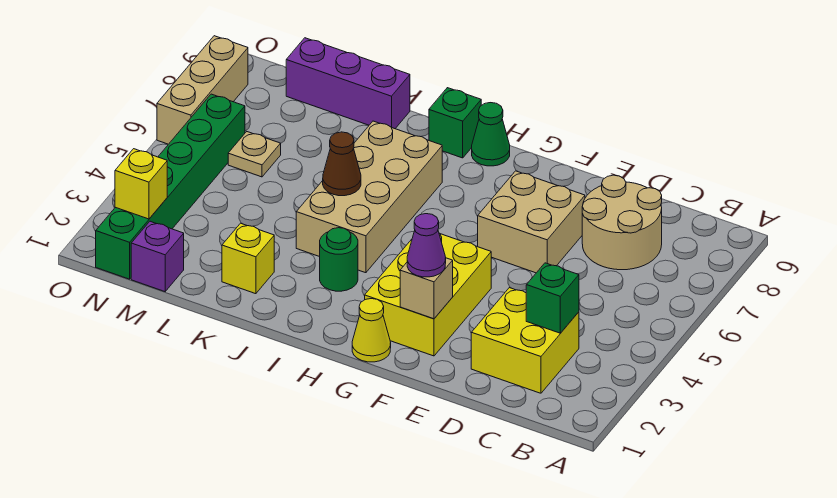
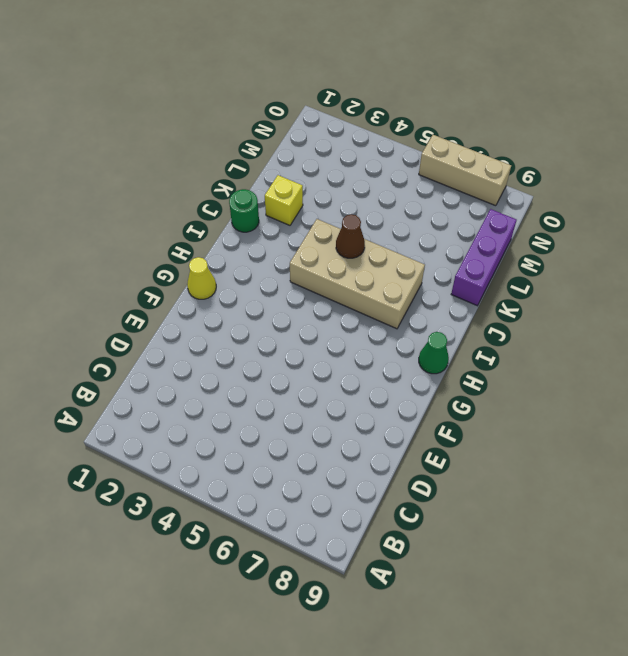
green 1x1 round brick [229,189,259,232] -> green 1x1 round brick moved to [320,228,358,291]
none -> yellow 2x2 brick [471,288,579,393]
none -> tan 2x2 round brick [582,175,662,270]
none -> tan 2x2 brick [478,171,585,273]

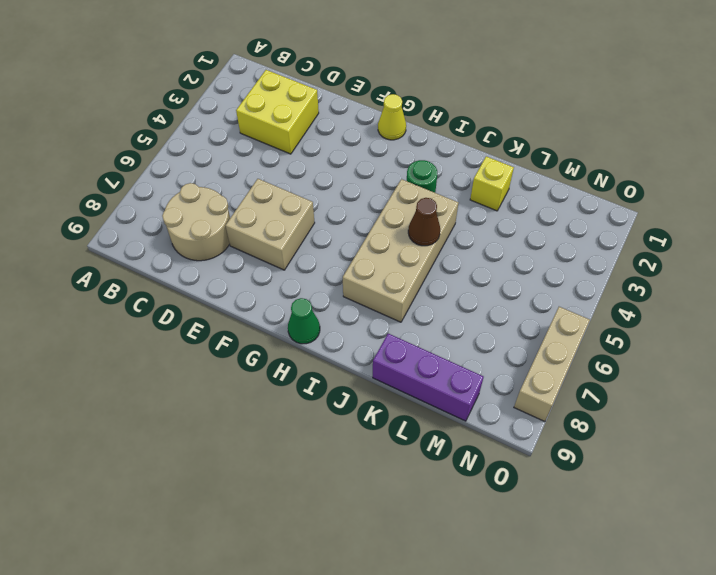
none -> yellow 2x3 brick [365,233,491,356]
none -> green 1x1 brick [429,88,481,158]
none -> purple 1x1 brick [131,221,184,292]

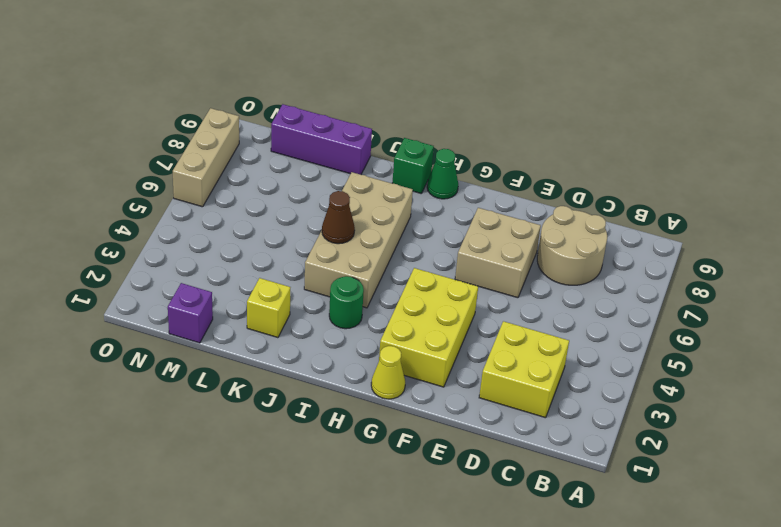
none -> tan 1x1 plate [228,132,281,177]
none -> green 1x6 brick [96,94,245,279]
none -> green 1x1 brick [526,263,579,333]

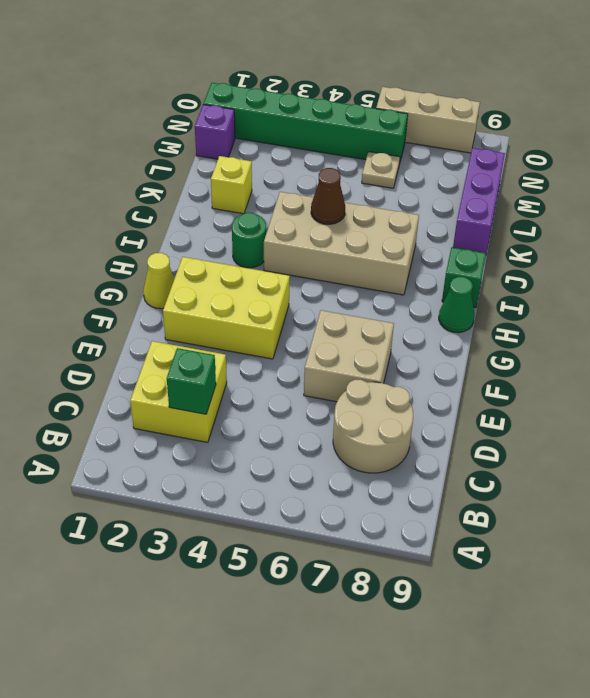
none -> tan 1x1 brick [400,258,453,319]
none -> yellow 1x1 brick [115,149,167,219]
none -> purple 1x1 cone [407,214,446,277]

